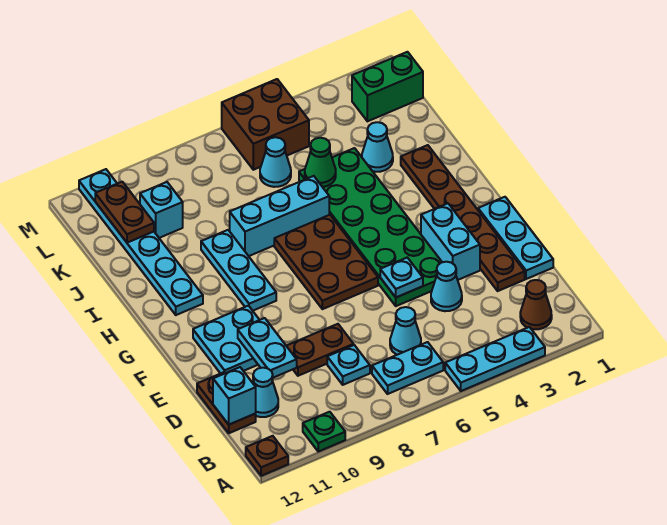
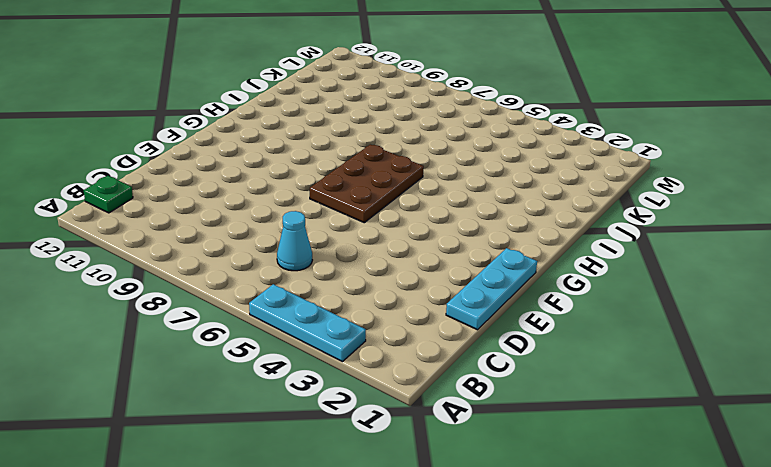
green 1x1 plate [84,176,133,213] -> green 1x1 plate moved to [303,412,345,452]
none -> brown 1x1 plate [246,436,288,476]
none -> brown 1x1 cone [520,280,552,329]
none -> cyan 1x2 plate [372,342,443,394]
none -> cyan 1x1 plate [327,345,370,385]

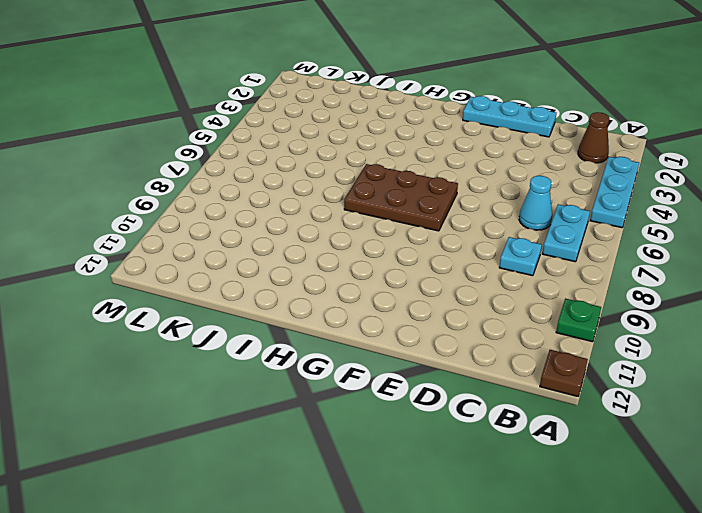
none -> cyan 1x1 cone [253,368,278,417]
none -> brown 1x2 plate [197,372,256,433]
none -> brown 1x6 plate [401,145,525,291]
none -> cyan 1x1 cone [431,262,462,311]

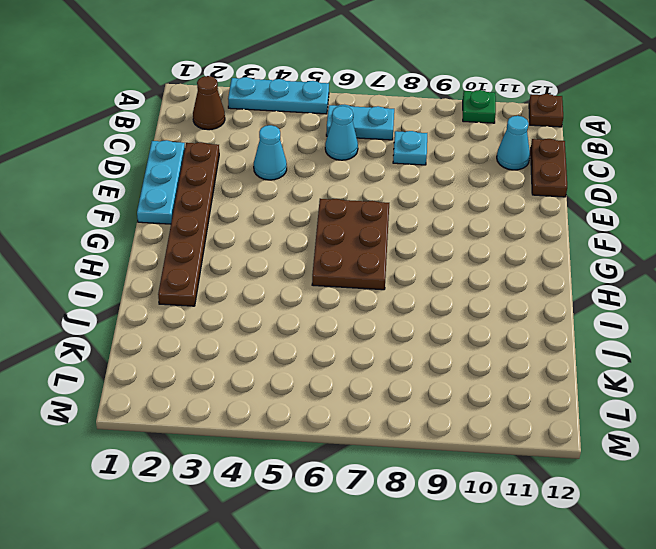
none -> brown 1x2 plate [287,324,354,376]
none -> cyan 1x2 brick [421,203,480,280]
none -> green 2x6 plate [299,148,442,306]
none -> cyan 2x2 plate [193,306,259,374]

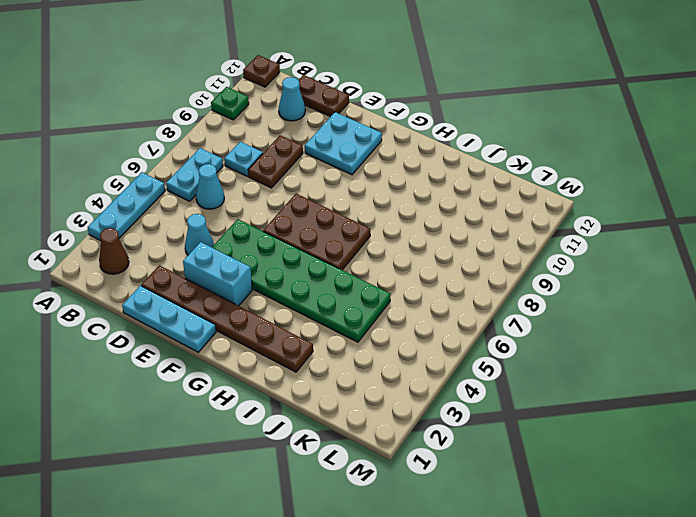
none -> cyan 1x3 plate [201,230,276,311]
none -> cyan 1x6 plate [79,169,203,315]
none -> cyan 1x3 brick [230,176,329,256]
none -> cyan 1x1 cone [362,122,393,172]

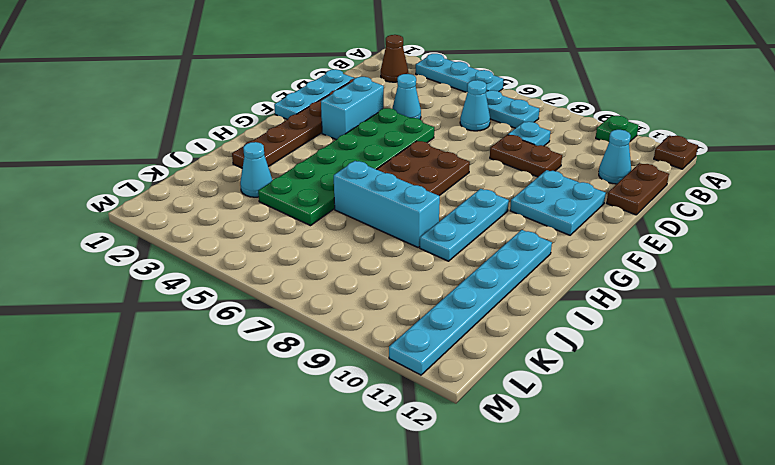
none -> cyan 1x1 cone [260,137,291,187]
none -> cyan 1x1 brick [140,182,183,238]
none -> green 1x2 brick [352,52,423,121]
none -> brown 2x2 brick [222,79,309,170]

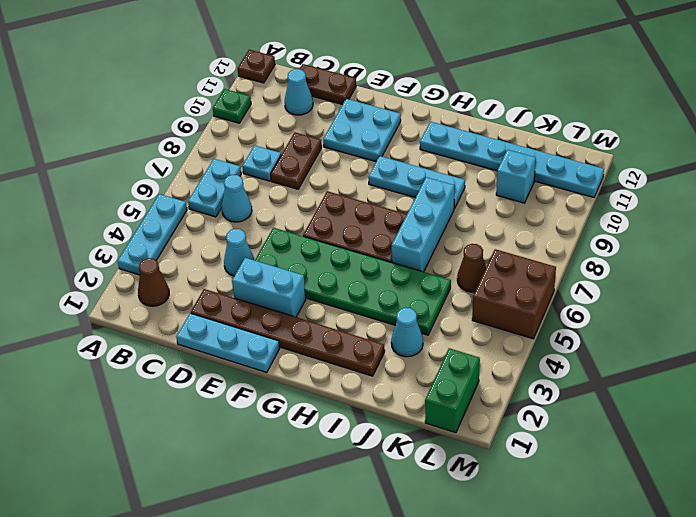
brown 1x1 cone [457,244,486,292] -> cyan 1x1 cone [260,137,291,187]
none -> cyan 1x1 brick [213,367,256,425]
none -> cyan 1x2 plate [238,318,297,378]
none -> cyan 1x1 plate [380,258,423,297]
none -> green 1x1 cone [305,138,336,187]

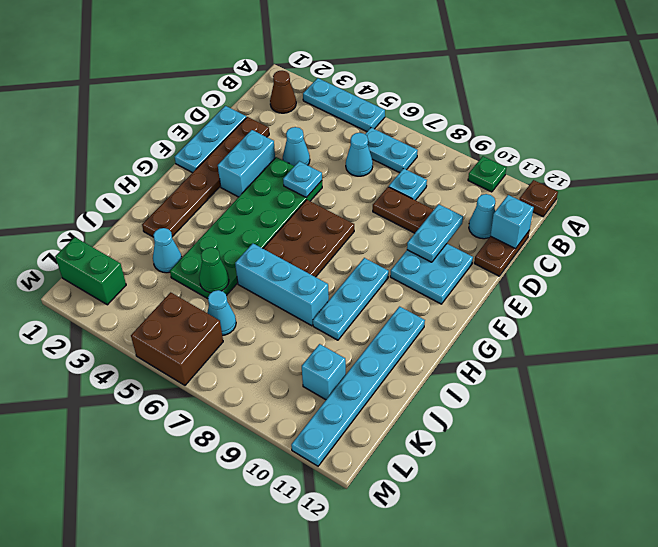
none -> brown 1x2 plate [95,182,154,243]

